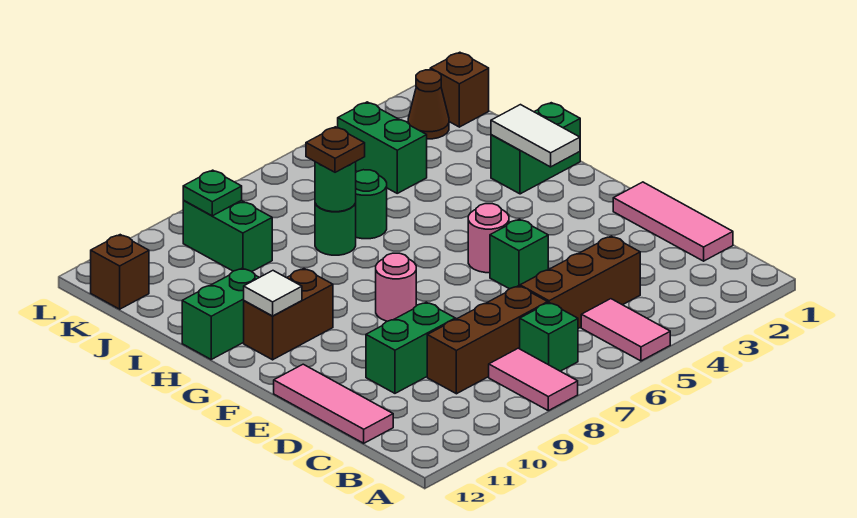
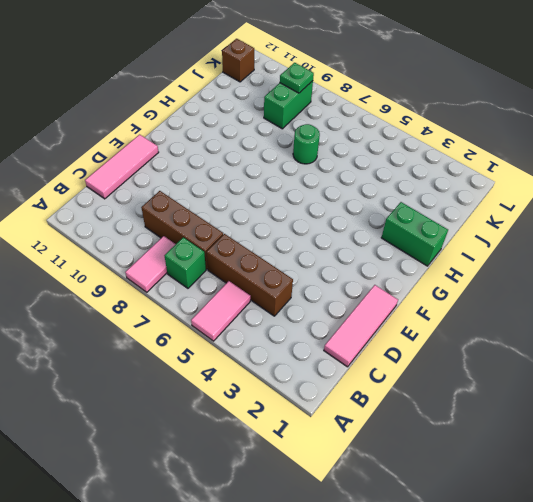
none -> green 1x2 brick [366,302,455,393]
none -> green 1x1 brick [490,219,548,289]
none -> pink 1x1 round brick [468,204,509,273]

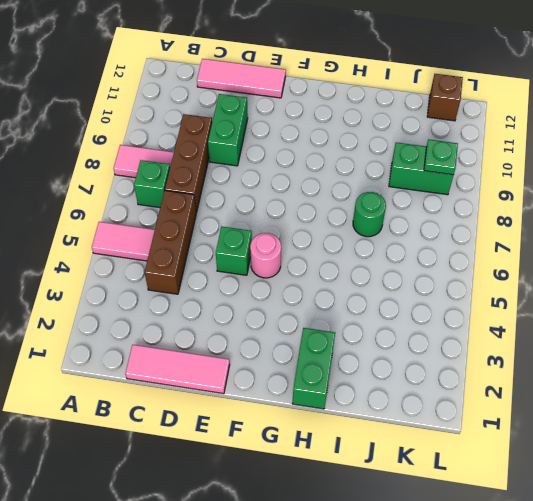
none -> pink 1x1 round brick [376,253,416,321]
none -> brown 1x2 brick [244,269,333,360]
none -> green 1x2 brick [182,268,259,359]

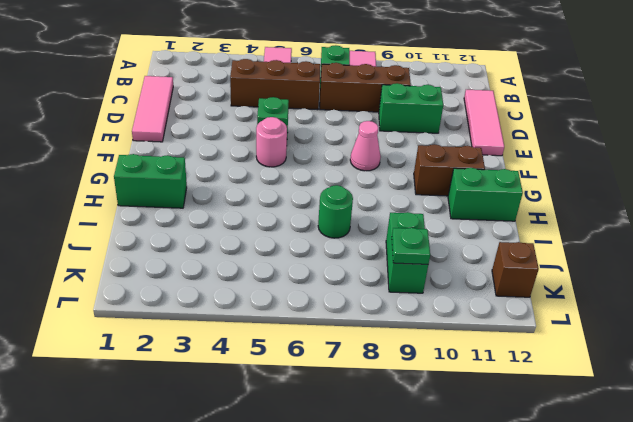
pink 1x1 cone [350,121,381,171] -> pink 1x1 round brick [376,253,416,321]
none -> green 1x1 round brick [356,170,387,239]
none -> green 1x2 brick [338,102,427,193]
none -> brown 1x1 brick [430,52,489,127]

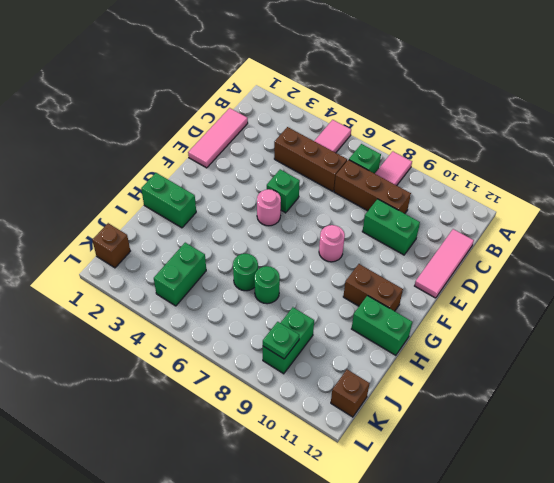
none -> brown 1x1 cone [408,70,449,139]
none -> white 1x2 tile [491,105,580,167]
none -> white 1x1 tile [244,271,302,316]

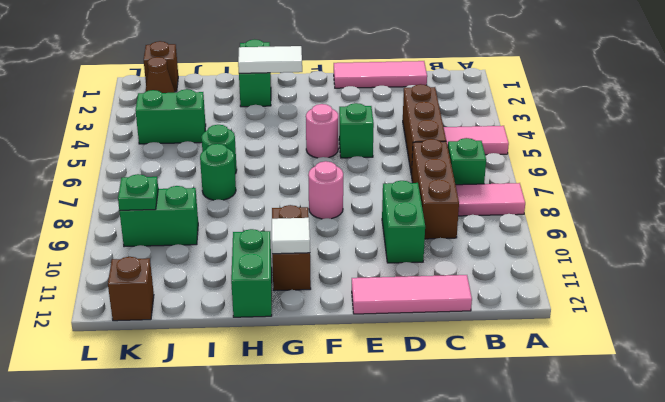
none -> green 1x1 round brick [315,162,356,212]
none -> brown 1x1 plate [306,127,365,172]

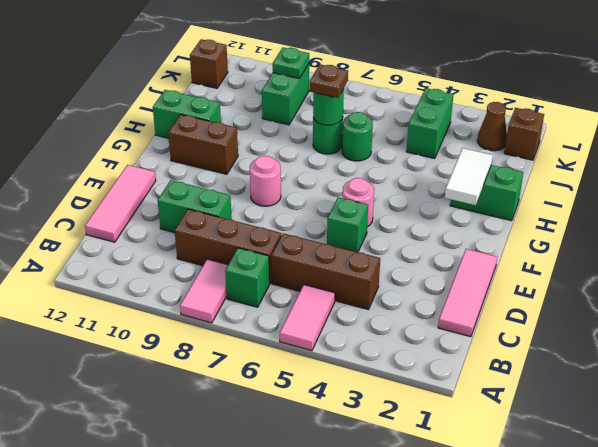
none -> white 1x1 tile [244,271,302,316]

